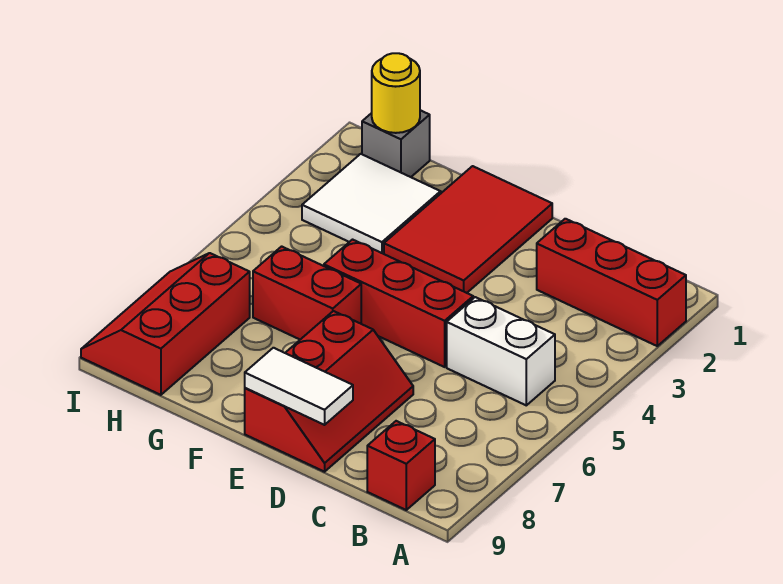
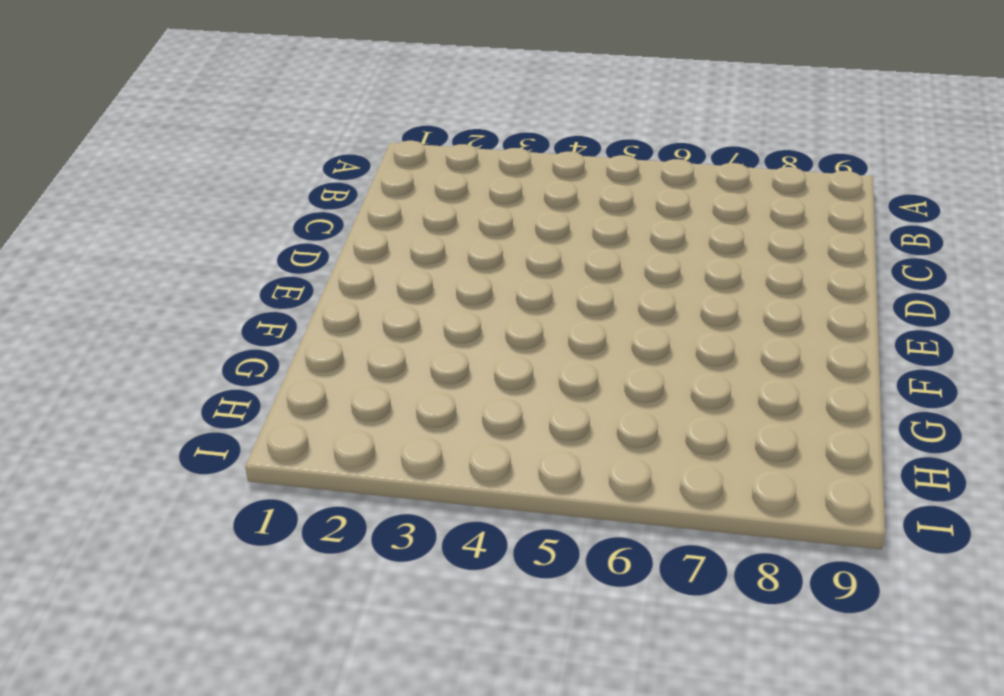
none -> red 1x3 brick [537,219,686,346]
none -> white 1x2 brick [447,297,555,405]
none -> red 1x1 brick [367,421,435,510]

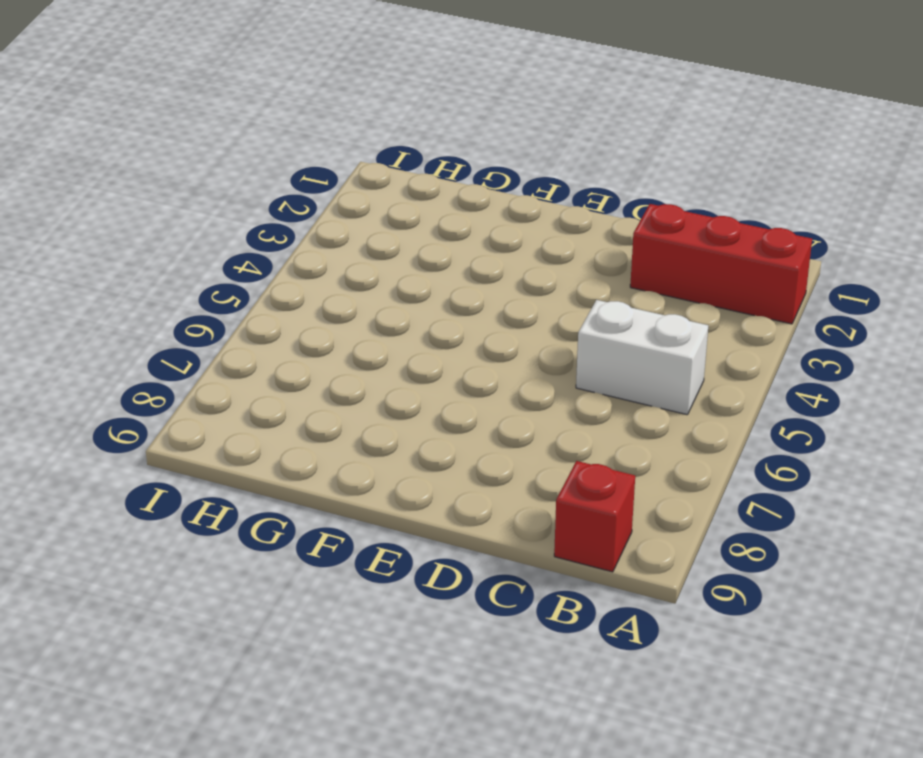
none -> red 1x3 brick [324,240,473,367]
none -> red 2x3 slope [245,311,413,472]
none -> red 2x3 tile [384,166,552,293]

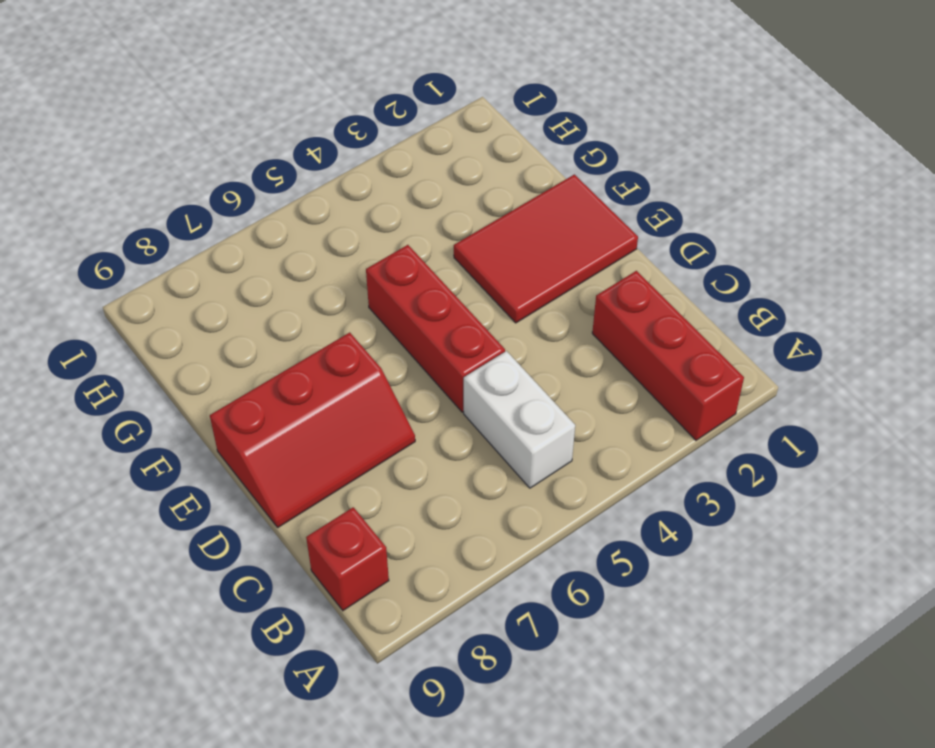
none -> red 1x2 brick [253,246,361,339]
none -> white 2x2 tile [302,154,441,254]
none -> grey 1x1 brick [362,110,430,177]

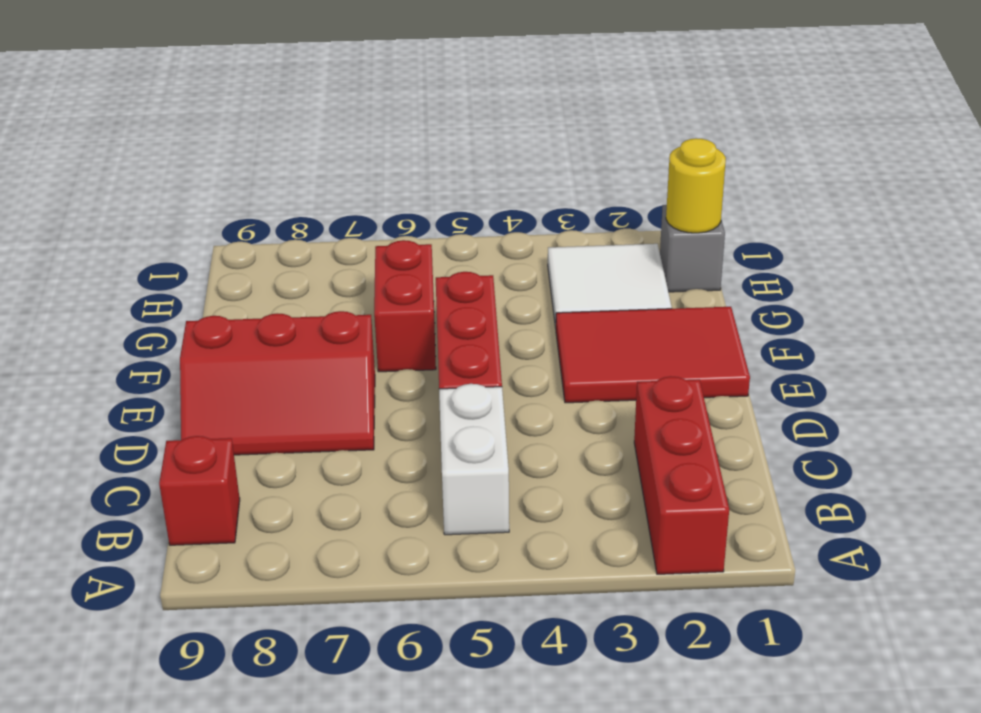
none -> red 2x3 slope [81,253,250,395]
none -> white 1x2 tile [245,348,353,425]

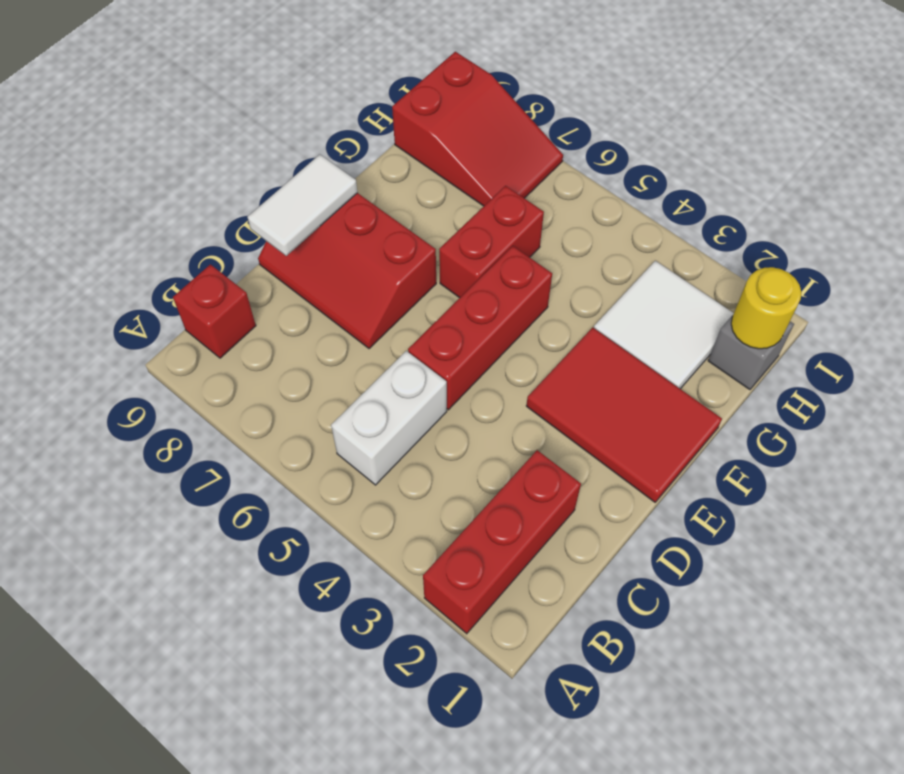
red 2x3 slope [392,52,563,206] -> red 2x3 slope turned to [81,253,250,395]

